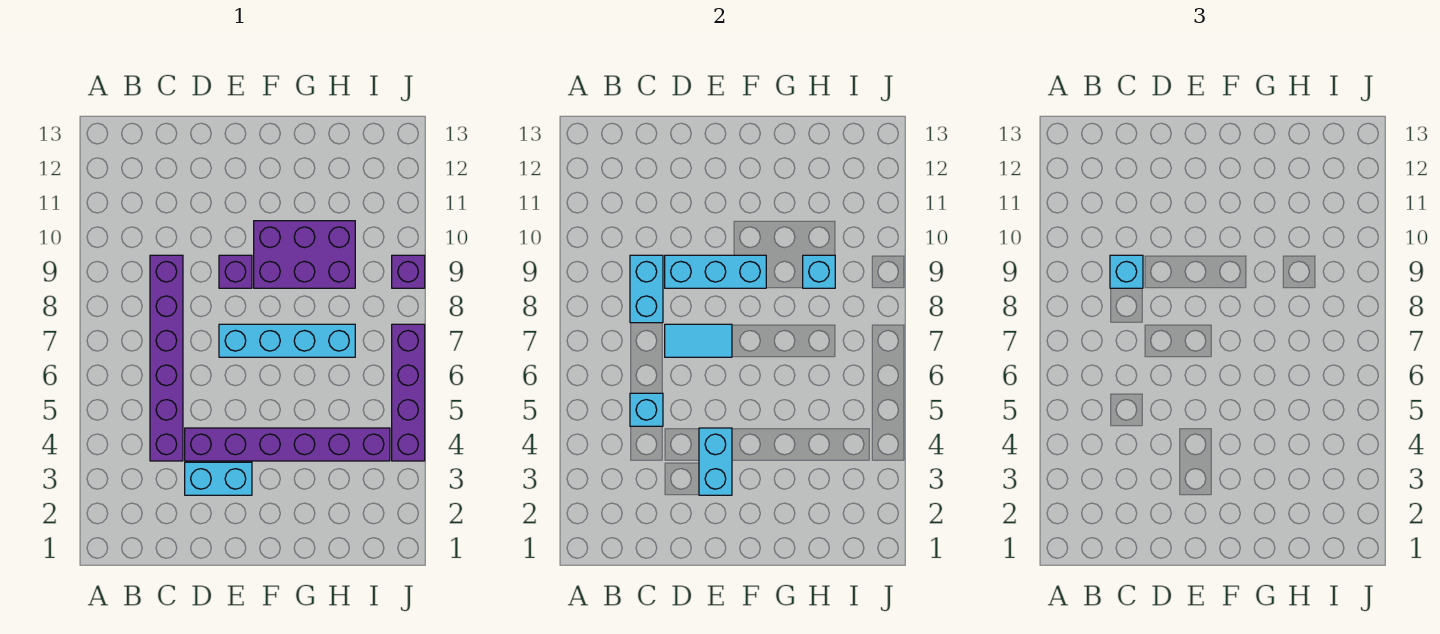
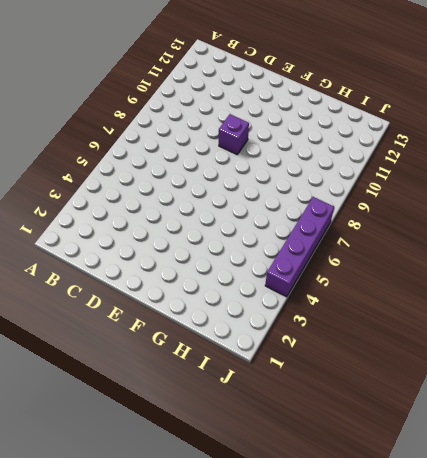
none -> purple 1x6 brick [150,255,183,461]
none -> cyan 1x2 brick [185,462,252,495]
none -> purple 1x6 brick [185,428,390,461]

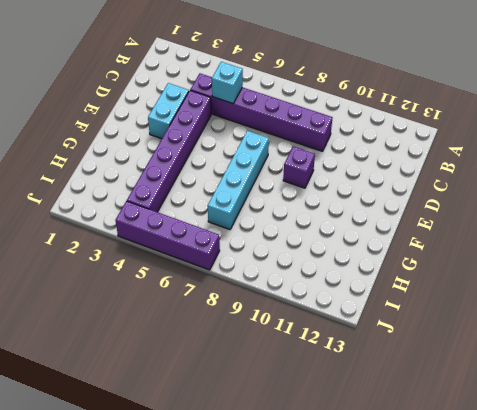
none -> purple 2x3 brick [254,221,355,288]
none -> purple 1x1 brick [392,255,425,288]
none -> cyan 1x2 brick [630,255,663,323]

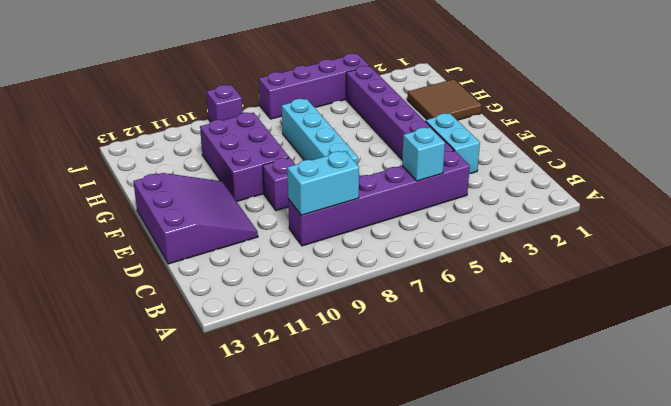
purple 3x3 slope [133,173,258,264] -> none
brown 2x2 tile [407,79,482,120] -> none
none -> cyan 1x2 tile [665,324,732,357]
none -> cyan 1x3 brick [665,255,766,288]
none -> cyan 1x2 brick [699,428,732,495]

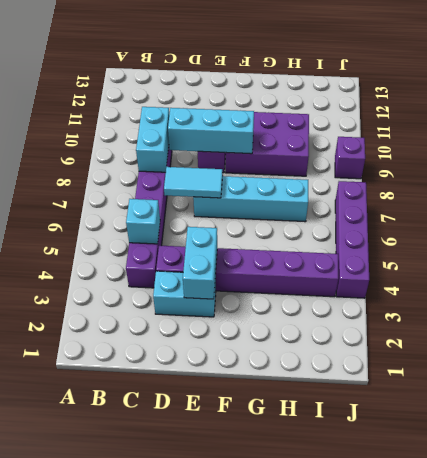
none -> cyan 1x1 brick [803,255,835,288]
none -> cyan 1x1 brick [1110,255,1143,288]

